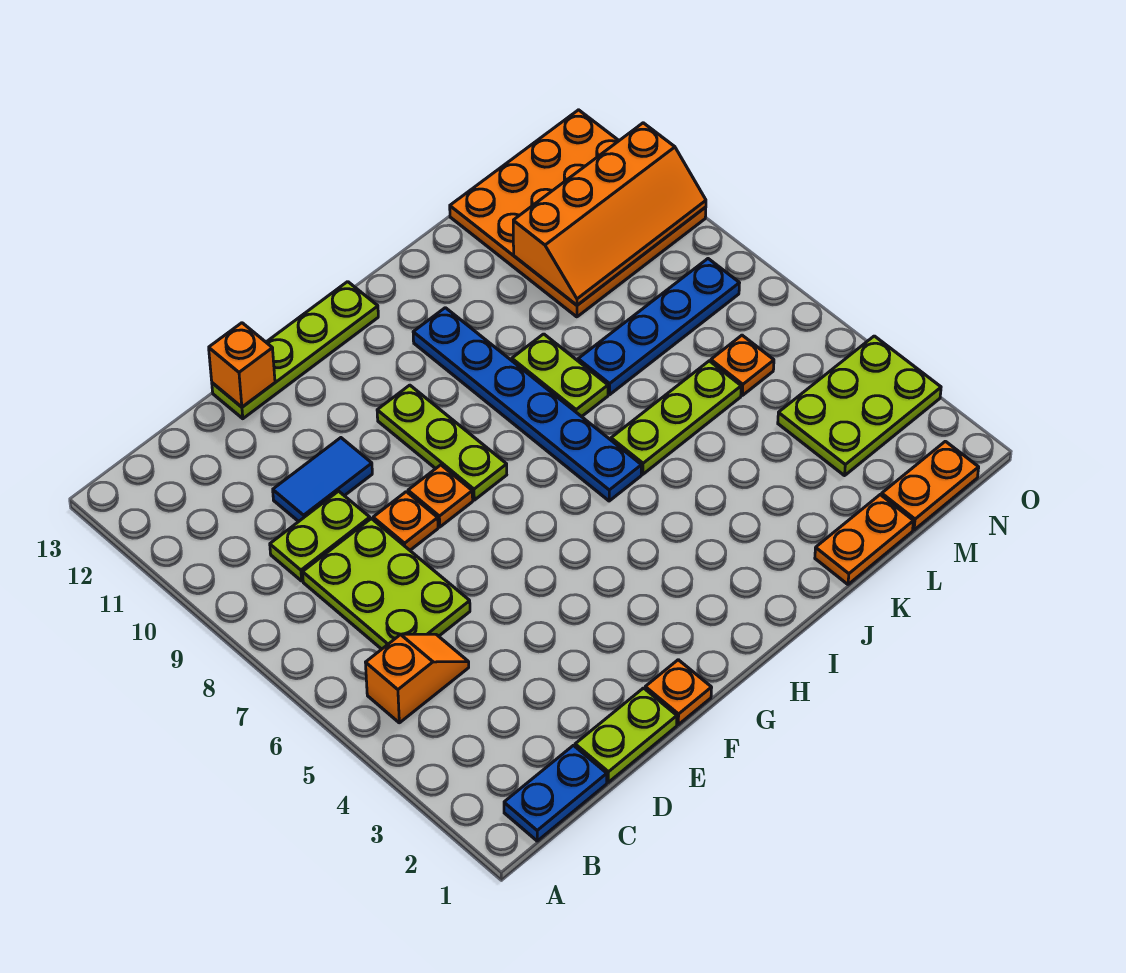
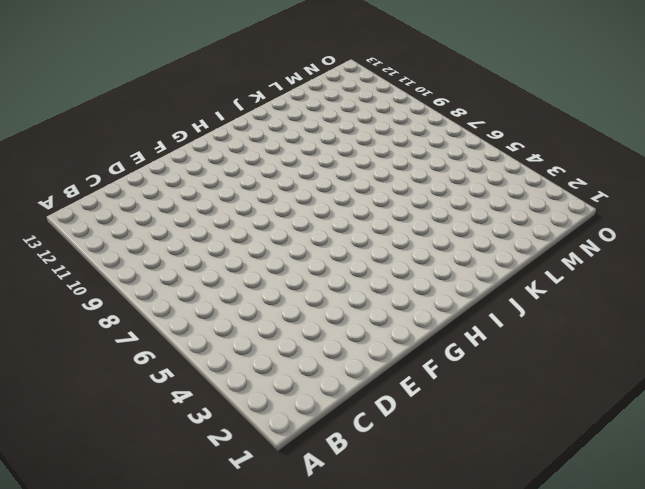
none -> blue 1x2 plate [504,745,607,841]
none -> orange 1x2 slope [365,634,469,723]
none -> lime 2x3 plate [303,519,470,649]

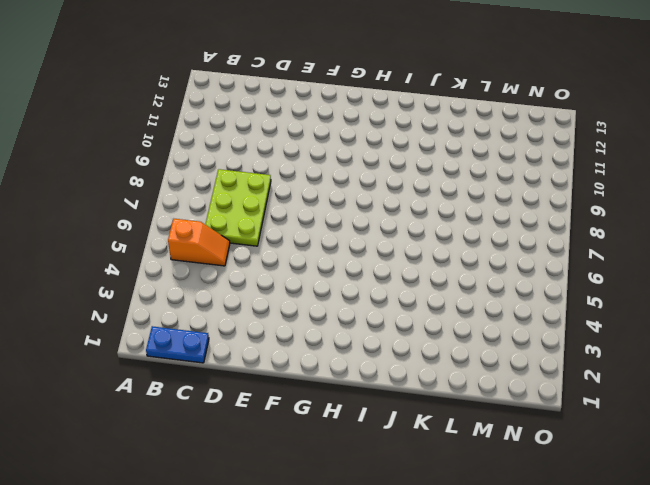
none -> lime 1x2 plate [270,491,370,581]
none -> lime 1x2 plate [575,688,677,782]
none -> blue 1x2 tile [273,438,372,522]

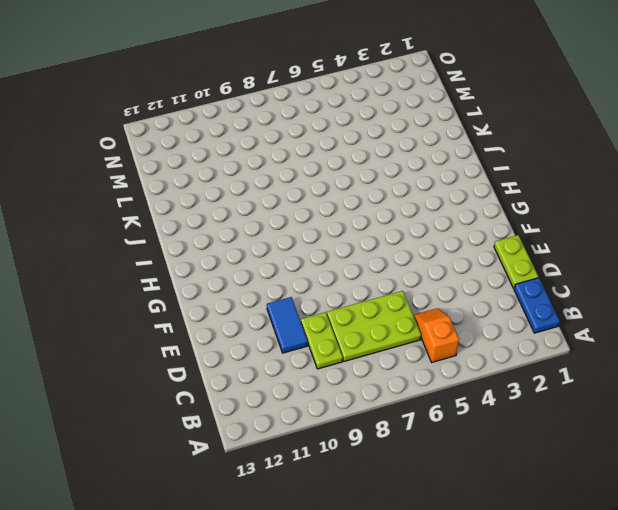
none -> orange 1x1 plate [373,492,438,550]
none -> lime 1x4 plate [212,282,378,419]
none -> orange 1x1 plate [645,660,712,725]

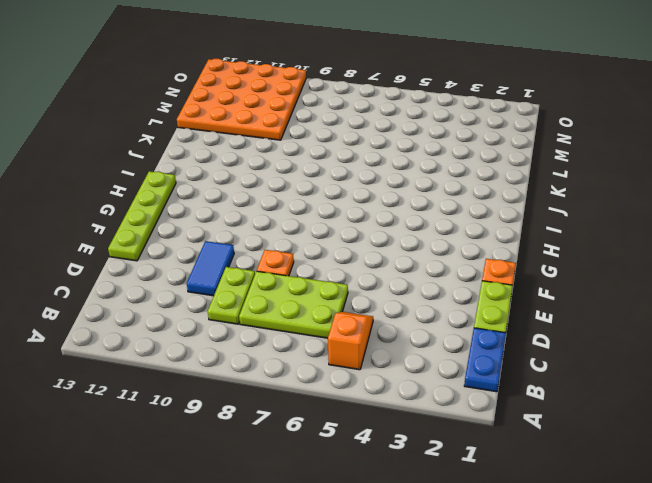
none -> orange 1x1 plate [408,465,473,527]
none -> lime 1x3 plate [377,385,507,500]
none -> blue 1x6 plate [413,308,641,501]

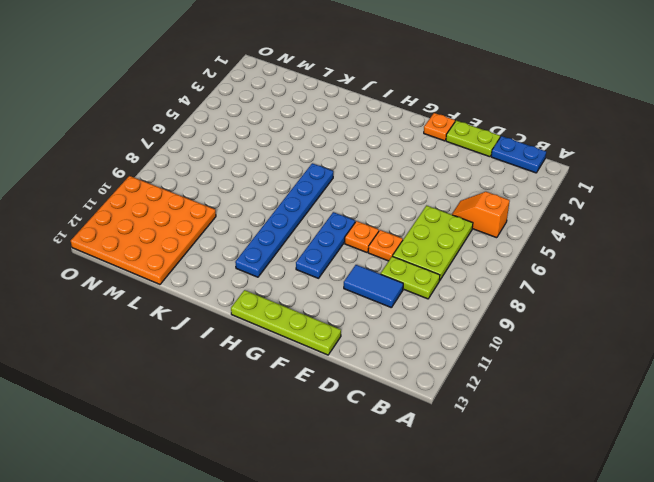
blue 1x3 plate [296,212,355,278] -> lime 1x3 plate [377,385,507,500]
none -> lime 1x3 plate [611,361,741,474]
none -> lime 1x2 plate [512,334,608,417]
none -> orange 1x2 plate [815,495,913,584]

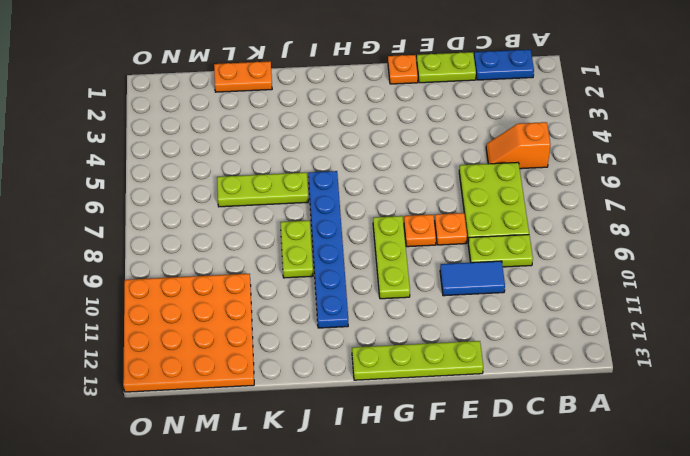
none -> blue 1x4 plate [578,259,739,395]
none -> orange 1x2 plate [882,441,979,530]
none -> lime 2x3 plate [778,336,941,476]

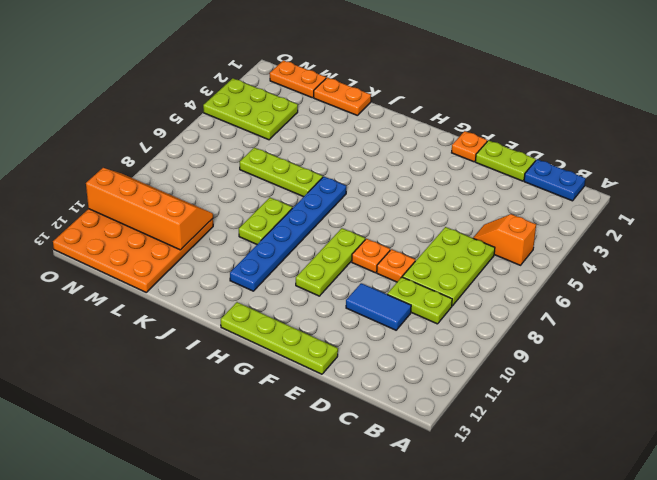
none -> blue 1x4 plate [578,259,739,395]
none -> orange 1x1 plate [711,335,774,395]
none -> orange 1x1 brick [209,323,275,407]

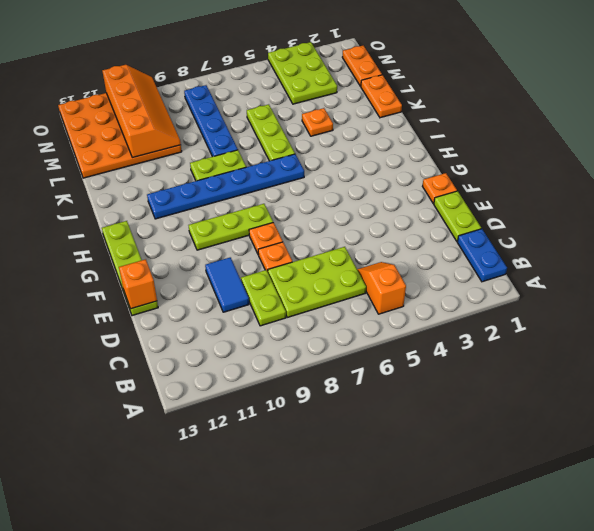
orange 1x1 plate [302,108,333,136] -> orange 1x1 plate moved to [711,335,774,395]

